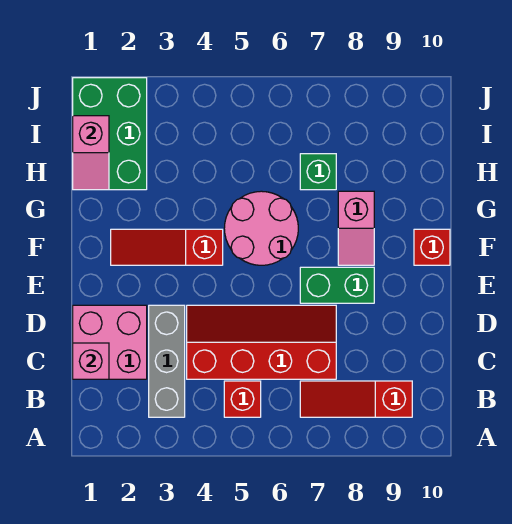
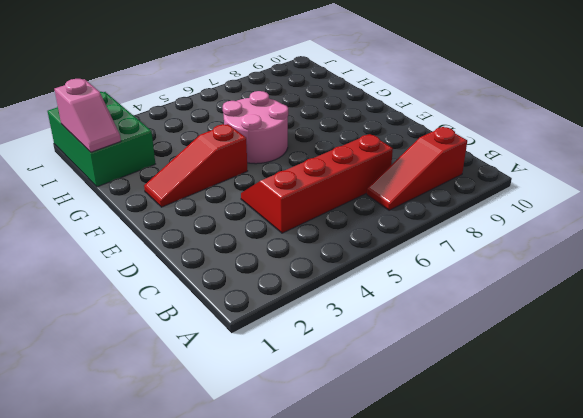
none -> grey 1x3 brick [149,305,185,417]
none -> red 1x1 brick [224,381,261,417]
none -> pink 2x2 brick [73,305,147,379]

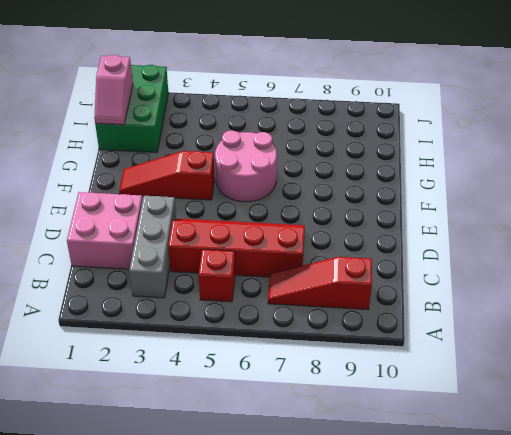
none -> green 1x2 brick [300,267,374,303]
none -> pink 1x2 slope [338,191,374,265]
none -> red 1x1 brick [414,229,450,265]

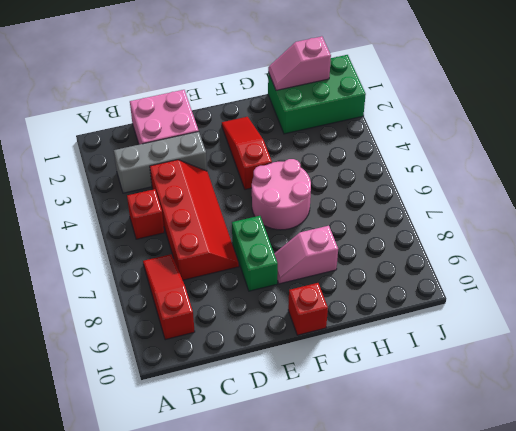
none -> green 1x1 brick [300,154,336,190]
none -> pink 1x1 brick [73,343,109,379]

